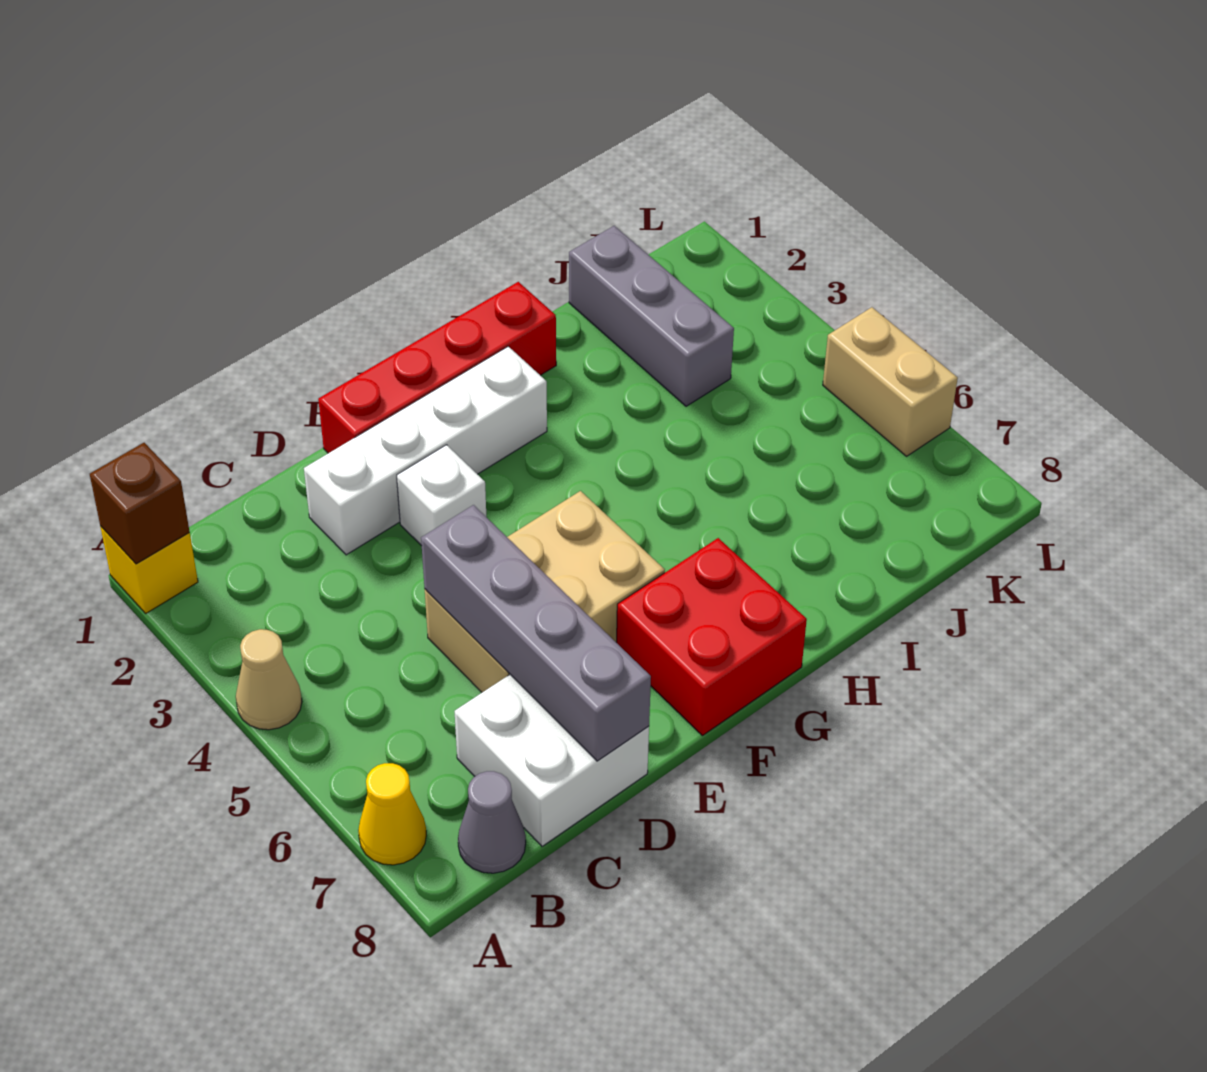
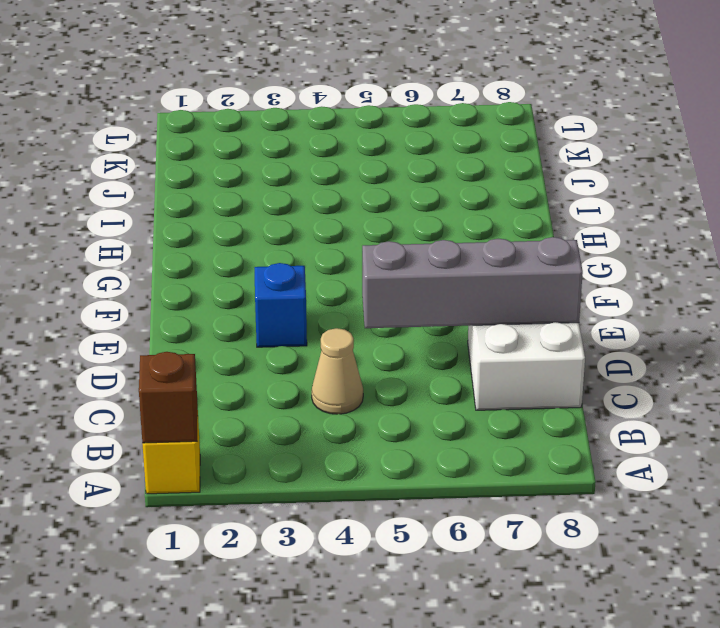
tan 1x1 cone [312,328,363,414] -> tan 1x1 cone moved to [236,629,302,730]
blue 1x1 brick [255,263,307,347] -> white 1x1 brick [397,445,486,546]
none -> yellow 1x1 cone [358,763,426,865]
none -> grey 1x1 cone [458,771,526,873]
none -> white 1x4 brick [304,346,547,555]

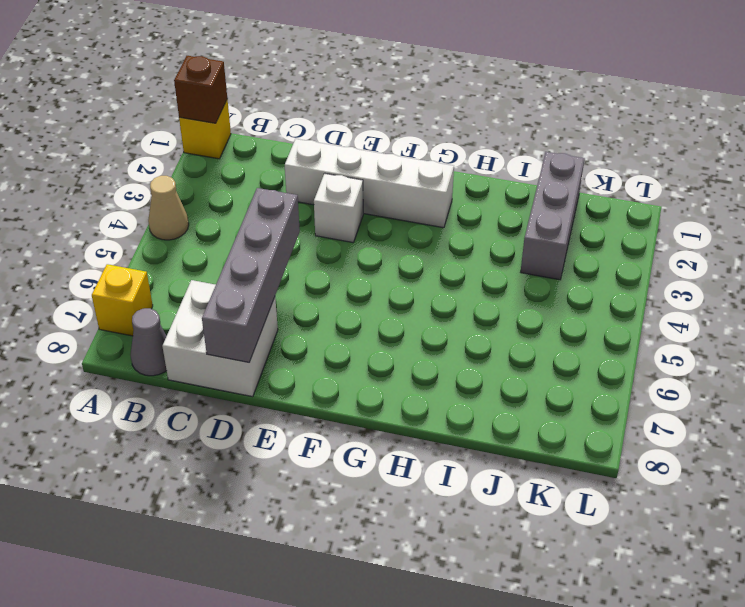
yellow 1x1 brick [92,264,153,336] -> yellow 1x1 cone [358,763,426,865]
none -> tan 2x3 brick [425,491,665,692]
none -> red 1x4 brick [318,282,556,453]
none -> red 2x2 brick [617,538,807,736]

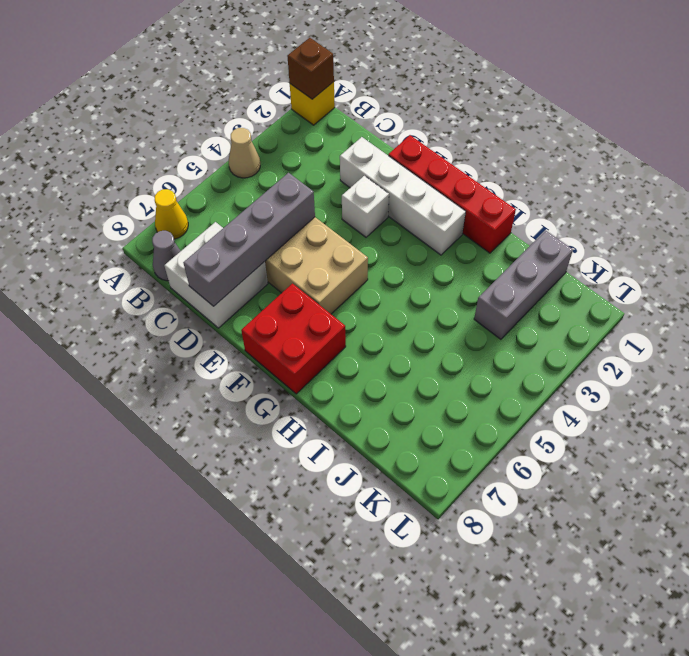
none -> tan 1x2 brick [823,307,958,456]

